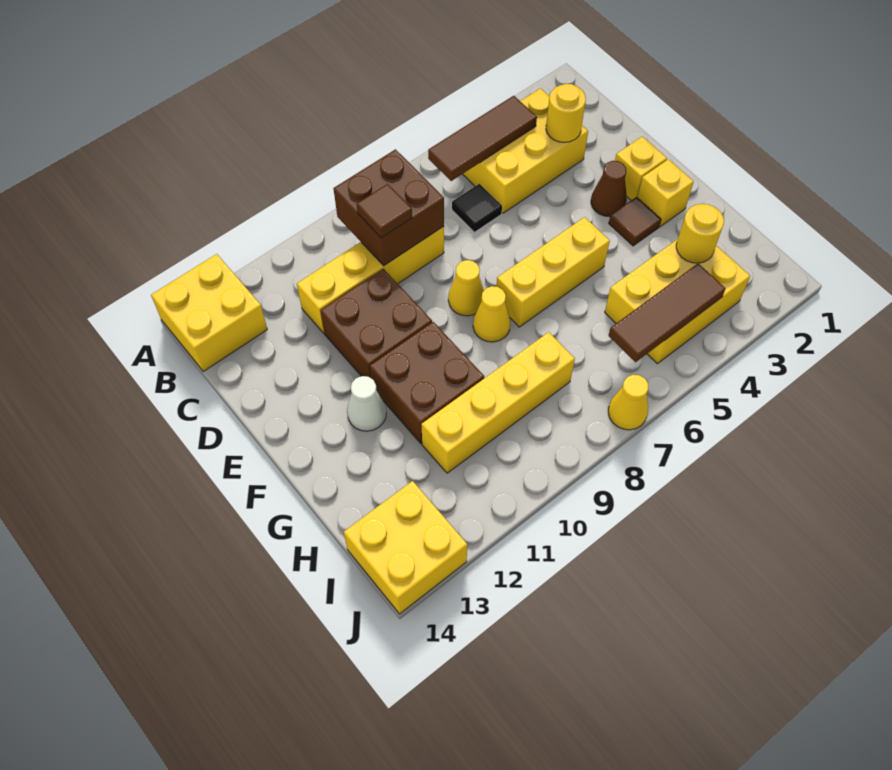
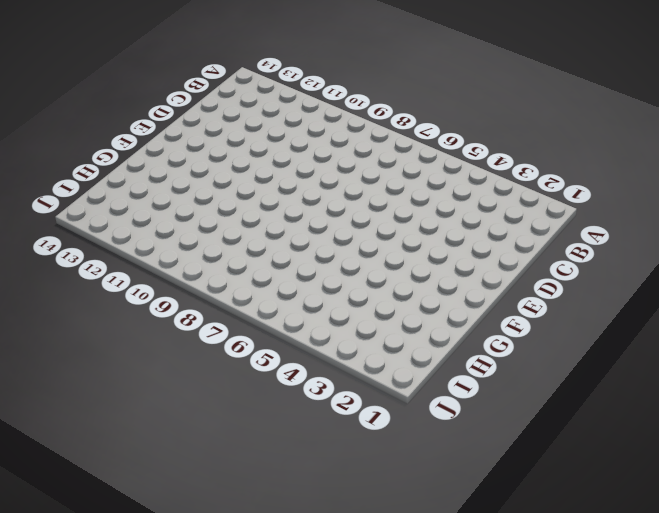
none -> yellow 2x2 brick [151,254,267,372]
none -> yellow 2x3 brick [463,88,588,213]
none -> black 1x1 tile [452,184,502,232]

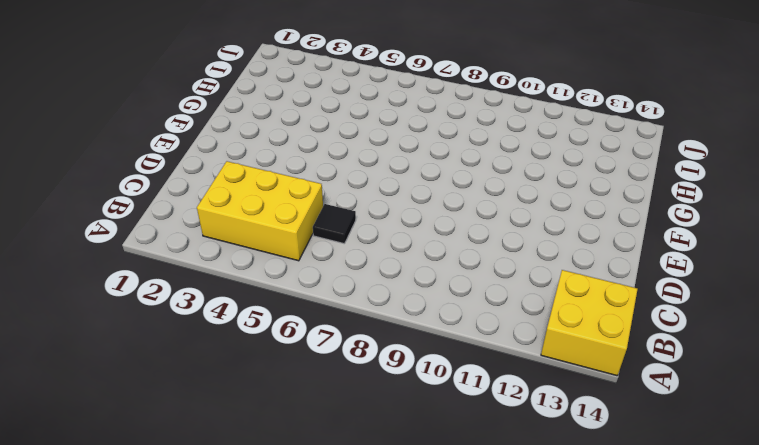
none -> yellow 1x4 brick [297,227,444,333]
none -> brown 2x2 brick [320,269,432,378]
none -> yellow 1x1 brick [615,137,667,200]

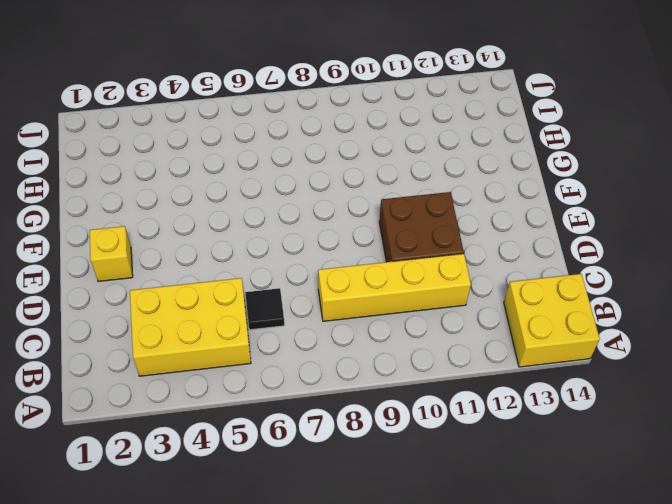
none -> brown 1x1 cone [591,161,627,217]
none -> yellow 1x1 cone [448,260,484,316]
none -> yellow 1x1 brick [637,159,694,227]

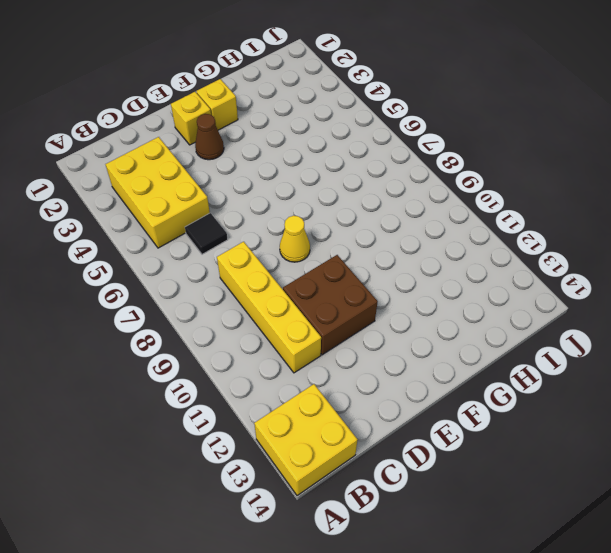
none -> brown 1x1 tile [609,197,661,246]
none -> yellow 1x3 brick [496,217,610,327]
none -> yellow 1x1 cone [473,286,511,342]

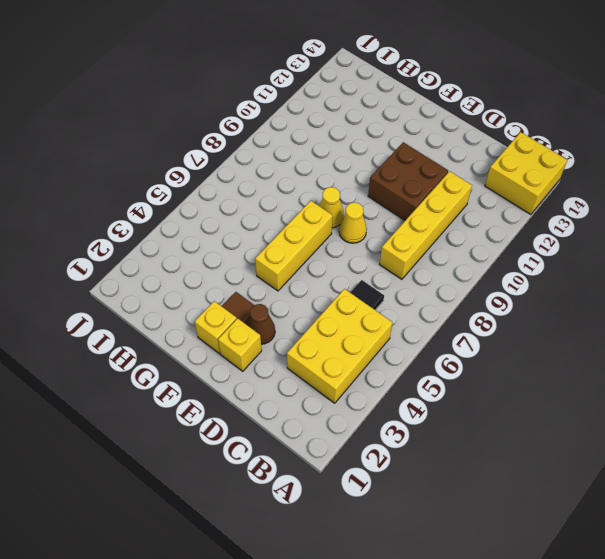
none -> brown 2x2 brick [370,322,484,444]
none -> white 1x1 cone [347,376,386,431]
none -> yellow 2x3 brick [605,239,750,364]

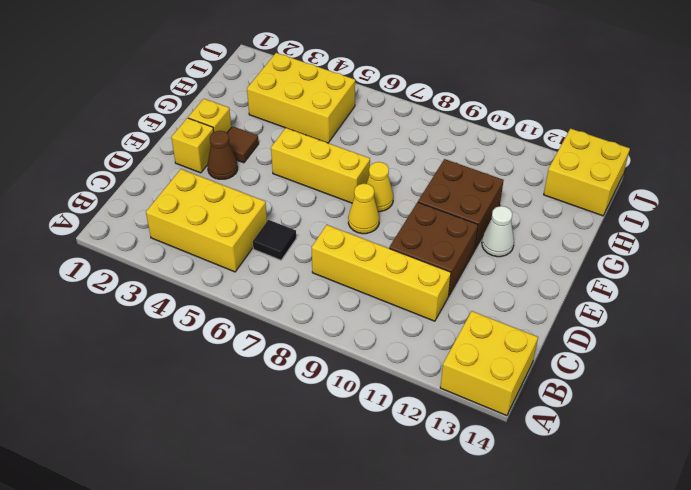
none -> yellow 1x4 brick [421,332,575,473]
none -> yellow 1x1 cone [608,375,648,430]
none -> brown 1x3 tile [428,96,537,181]

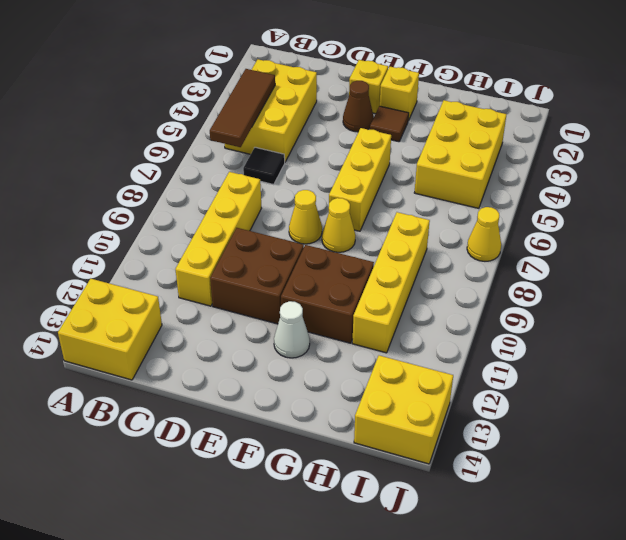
none -> brown 2x2 brick [333,149,444,266]
none -> yellow 1x1 round brick [546,84,586,142]
none -> yellow 1x1 round brick [676,204,724,263]

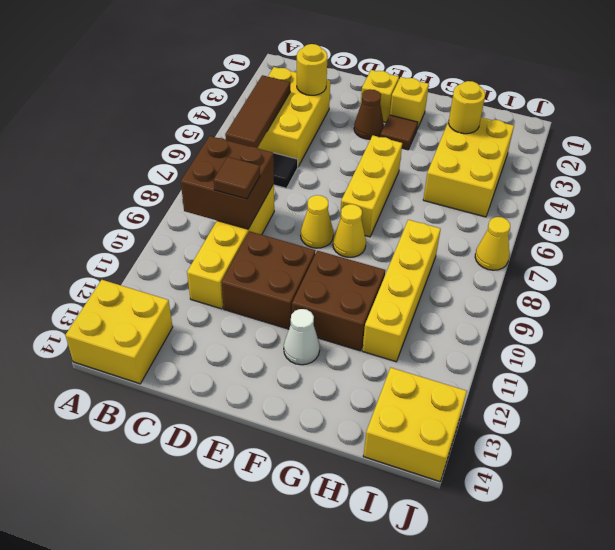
none -> brown 1x3 tile [609,264,726,362]

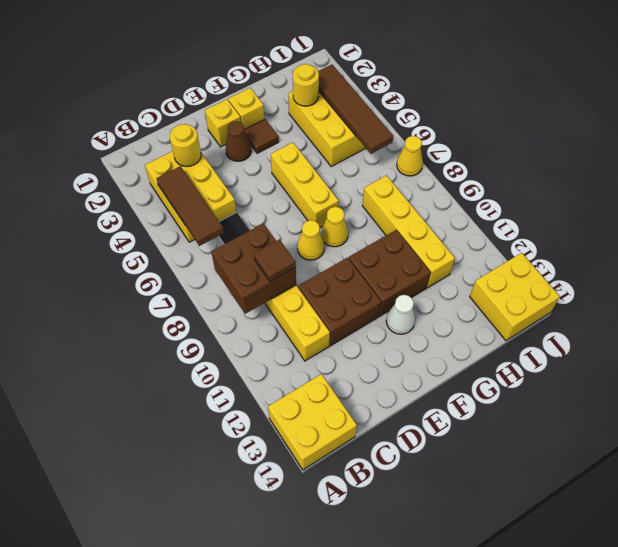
brown 1x4 tile [318,65,393,154] -> brown 1x3 tile [609,264,726,362]

